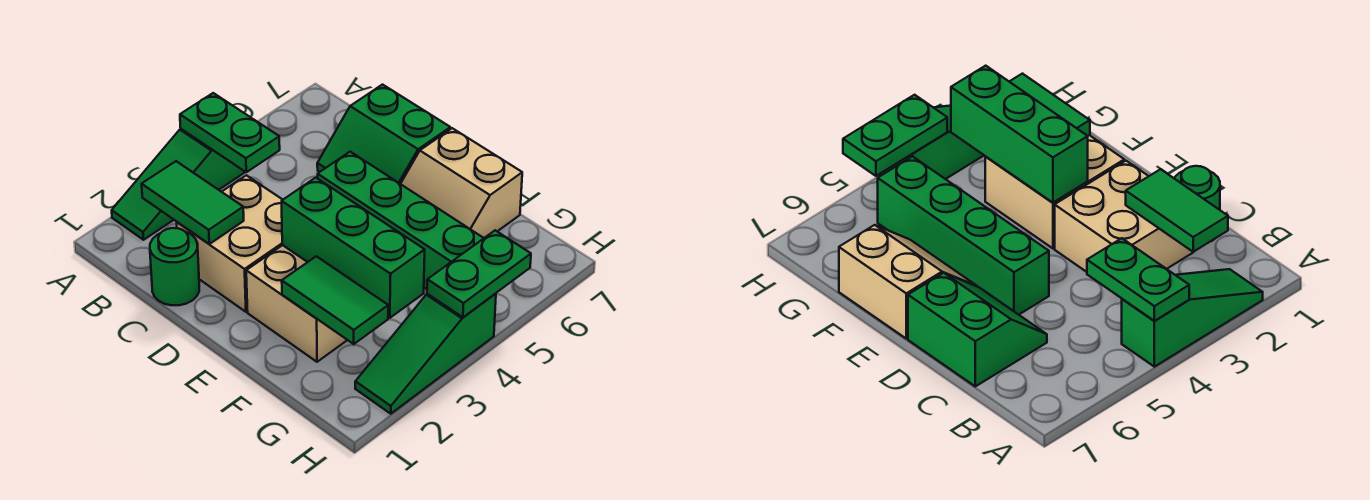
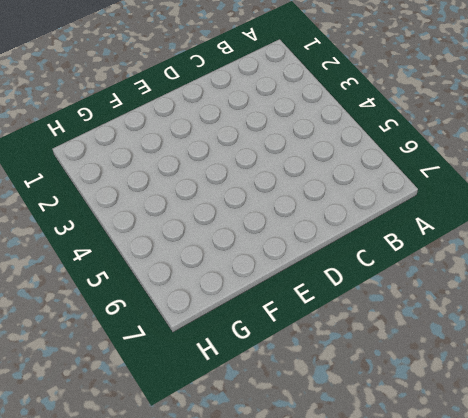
none -> green 1x3 slope [112,129,245,240]
none -> green 1x1 round brick [150,228,199,305]
none -> tan 2x2 brick [177,175,283,312]

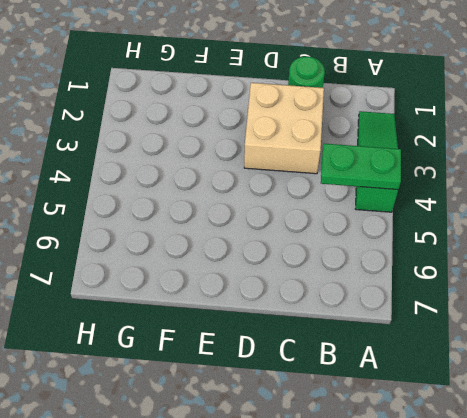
none -> green 2x2 slope [317,85,450,184]
none -> green 1x4 brick [318,152,484,289]
none -> tan 2x2 brick [246,245,347,362]

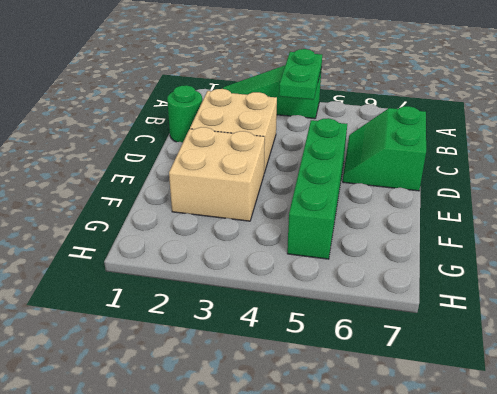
none -> tan 2x2 slope [401,128,522,238]
none -> green 1x3 slope [355,293,496,414]
none -> green 1x2 tile [142,161,244,244]

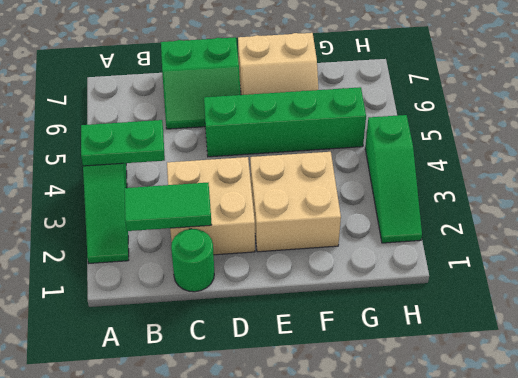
none -> green 1x3 brick [282,178,425,318]
none -> green 1x2 tile [282,256,388,344]
none -> green 1x2 plate [427,230,531,317]

